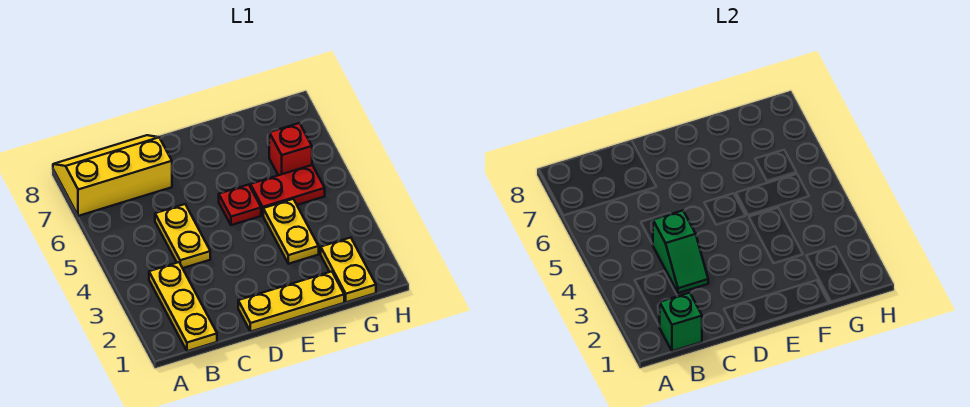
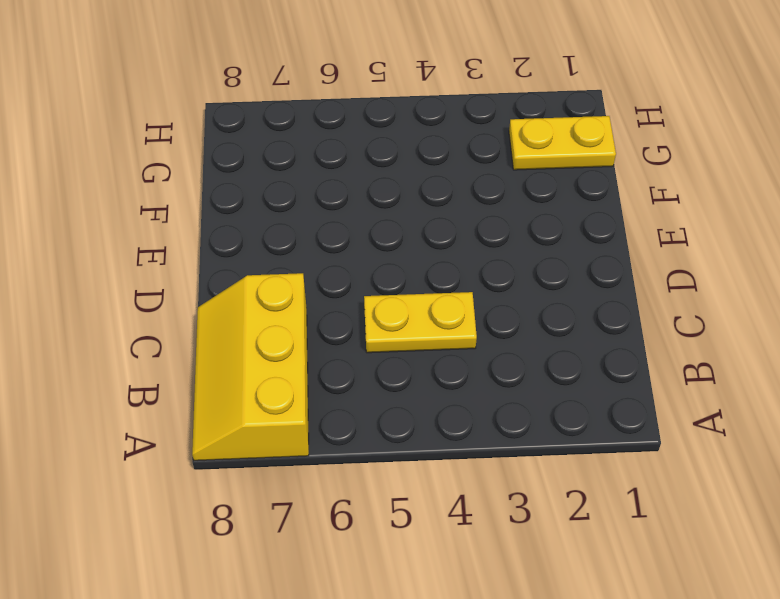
none -> yellow 1x3 plate [149,262,217,351]
none -> yellow 1x3 plate [238,272,344,332]

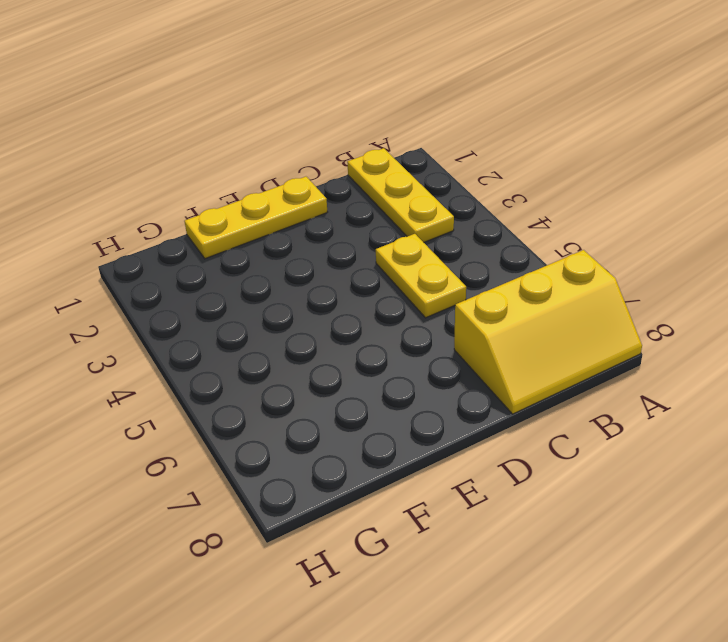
none -> red 1x1 plate [219,185,261,225]
none -> yellow 1x2 plate [263,199,319,264]

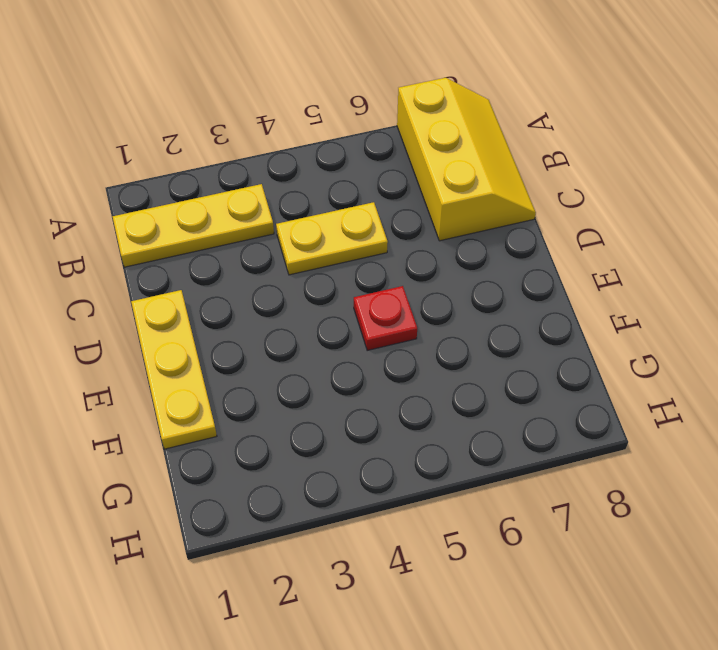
none -> yellow 1x2 plate [263,199,319,264]
none -> red 1x2 plate [250,165,325,215]

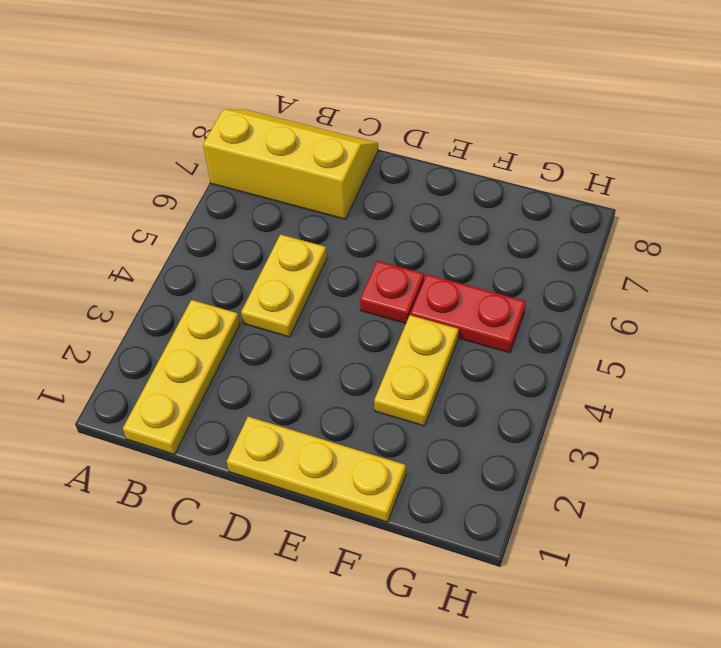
none -> yellow 1x2 plate [321,238,376,302]
none -> red 1x1 brick [269,123,312,175]

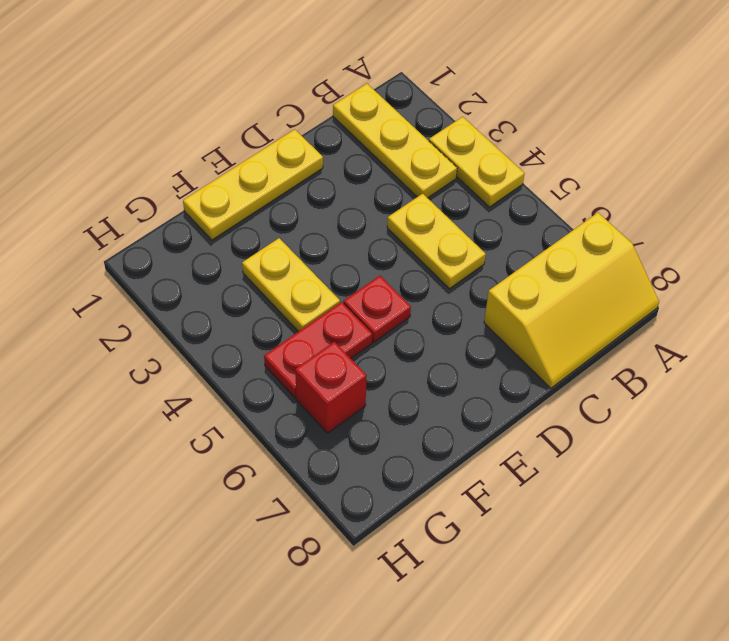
yellow 1x2 plate [429,117,525,207] -> yellow 1x2 plate moved to [321,238,376,302]
none -> green 1x1 brick [659,293,702,351]
none -> green 1x2 slope [653,211,708,293]

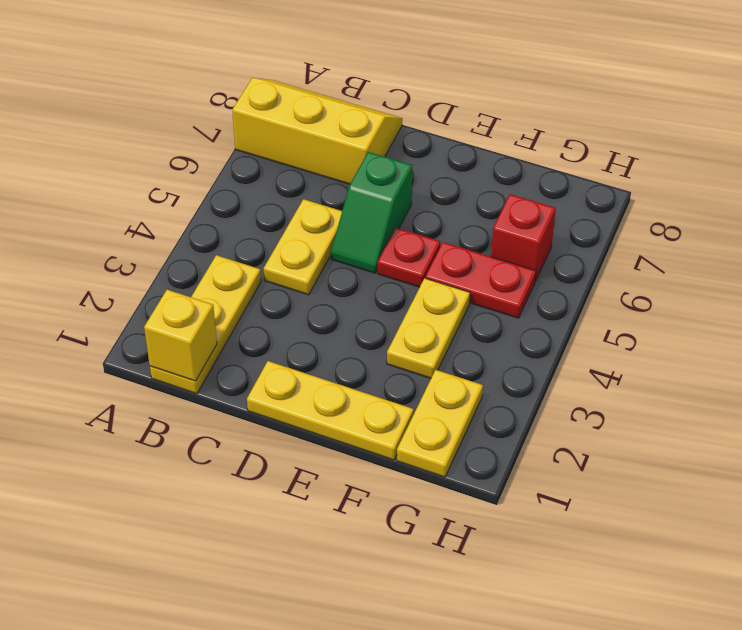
yellow 1x1 brick [144,290,217,381] -> green 1x1 brick [659,293,702,351]
green 1x2 slope [331,152,413,273] -> green 1x2 slope moved to [653,211,708,293]

